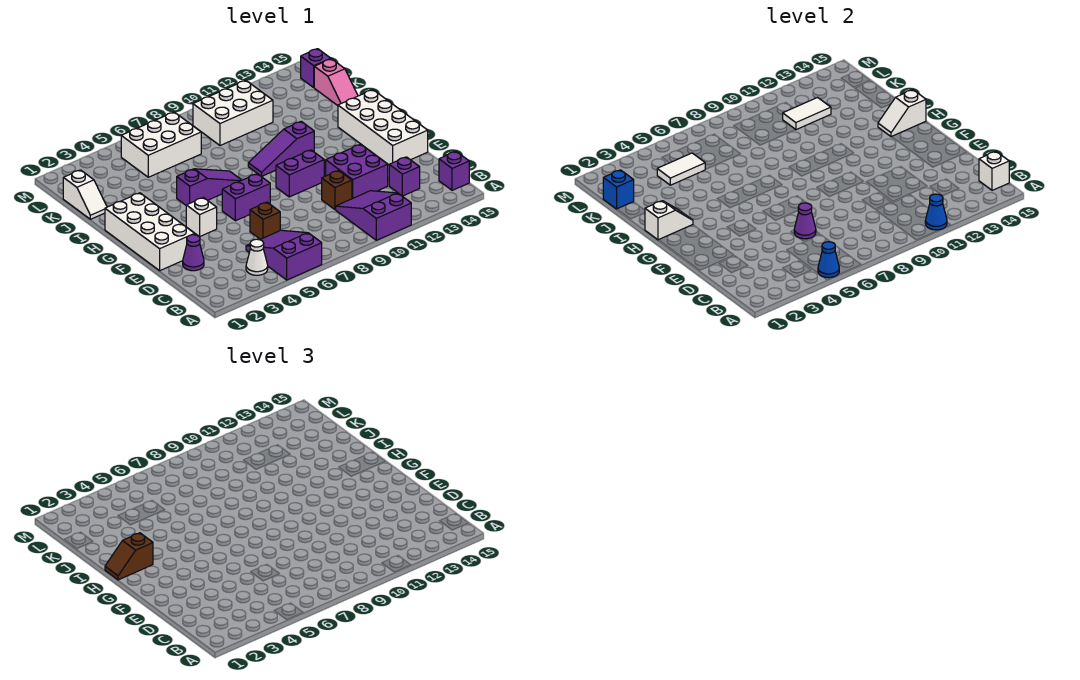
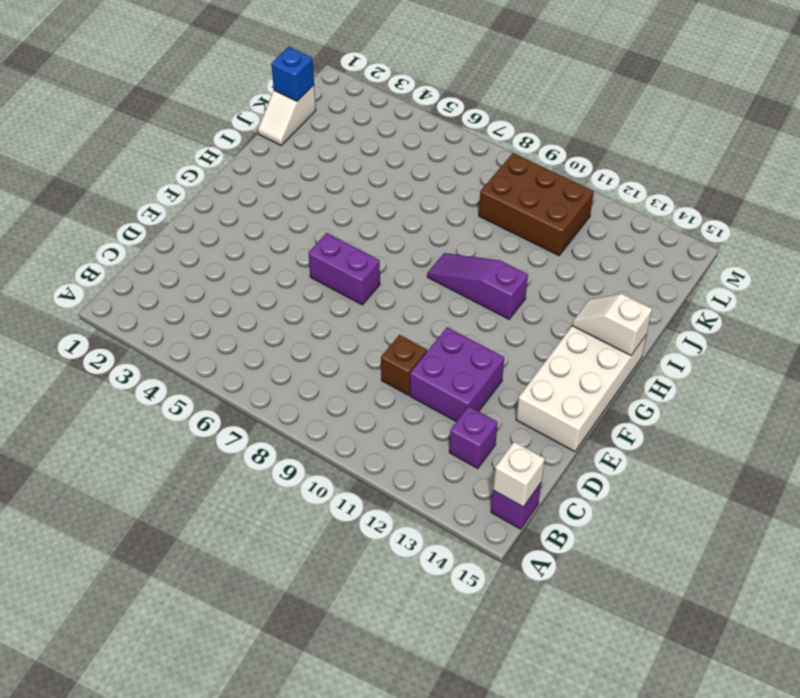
brown 2x3 brick [479,153,594,256] -> white 2x3 brick [193,80,273,146]
none -> purple 2x3 slope [246,230,322,280]
none -> purple 2x3 slope [336,191,411,240]
none -> white 1x1 cone [246,239,268,275]
none -> purple 1x1 cone [183,235,204,271]

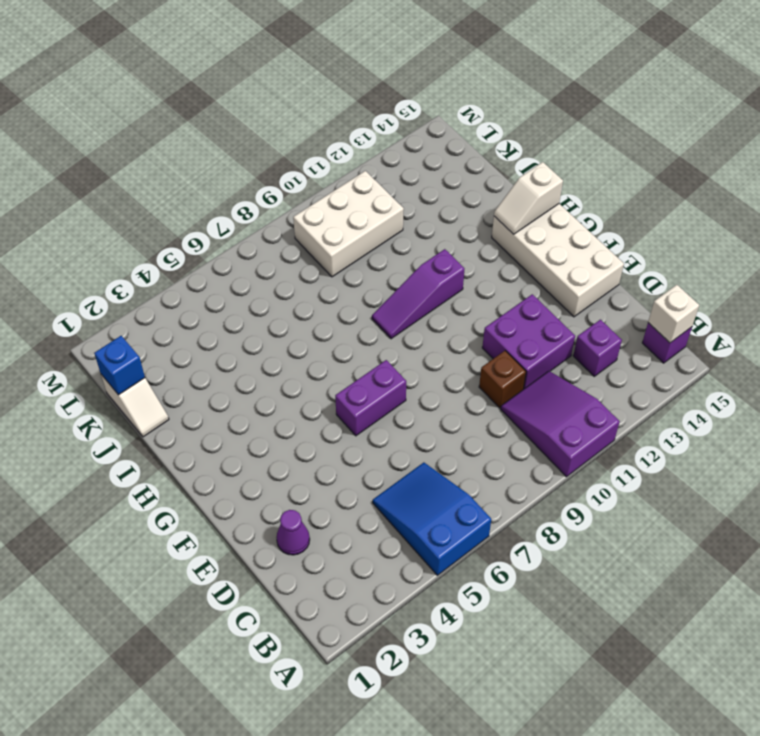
blue 2x3 slope [373,462,491,575] -> purple 2x3 slope [246,230,322,280]
none -> white 1x1 cone [246,239,268,275]
none -> brown 1x1 brick [250,202,280,239]
none -> white 2x4 brick [105,193,195,271]
none -> white 1x1 brick [186,198,217,237]

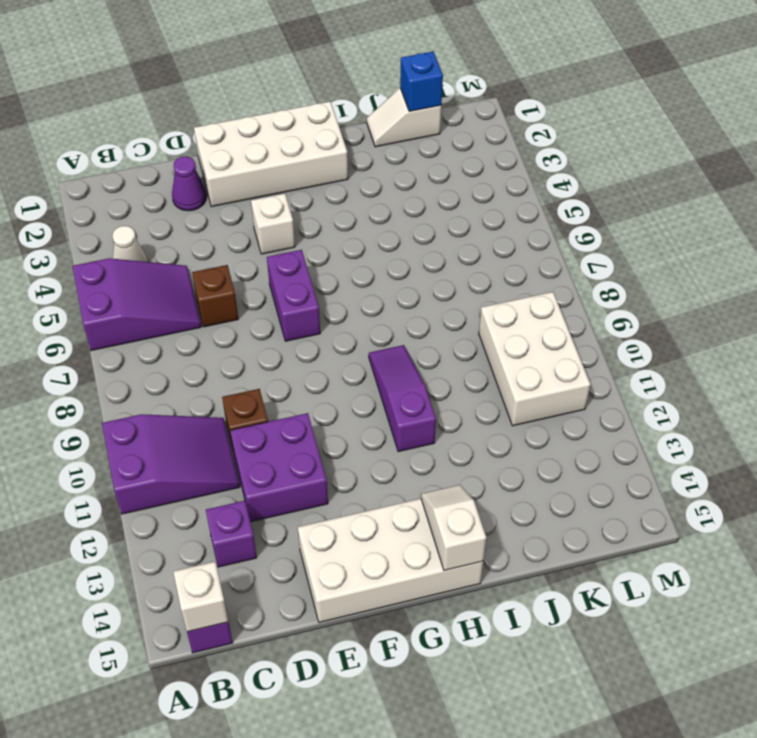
none -> purple 1x2 brick [276,150,324,197]
none -> purple 1x3 slope [177,169,242,205]
none -> pink 1x2 slope [314,59,358,106]
none -> white 2x3 brick [121,112,201,177]

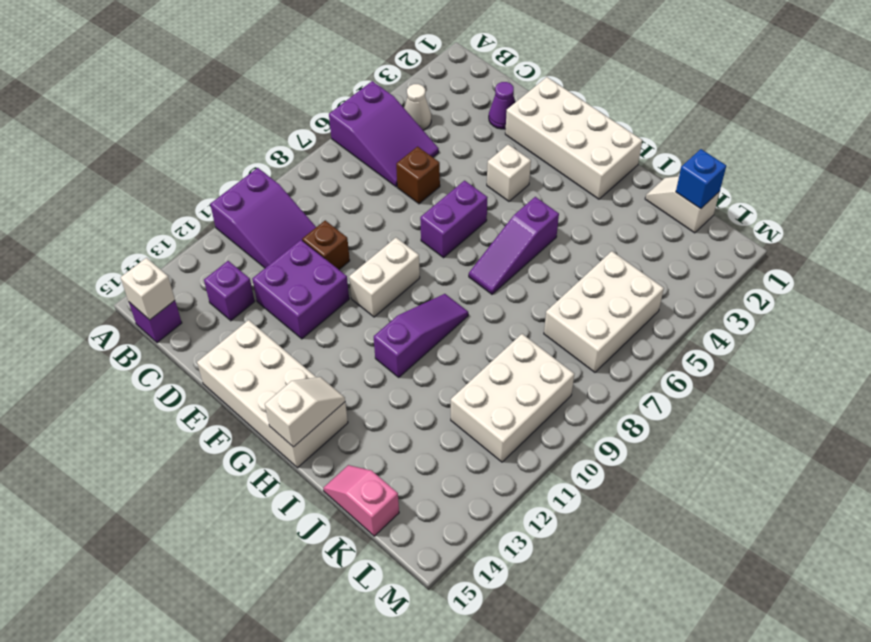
white 1x2 brick [349,238,420,317] -> purple 1x2 brick [276,150,324,197]
none -> purple 1x1 brick [301,49,331,87]
none -> blue 1x1 cone [818,242,839,278]
none -> blue 1x1 cone [925,194,947,230]
none -> purple 1x1 cone [794,203,816,239]

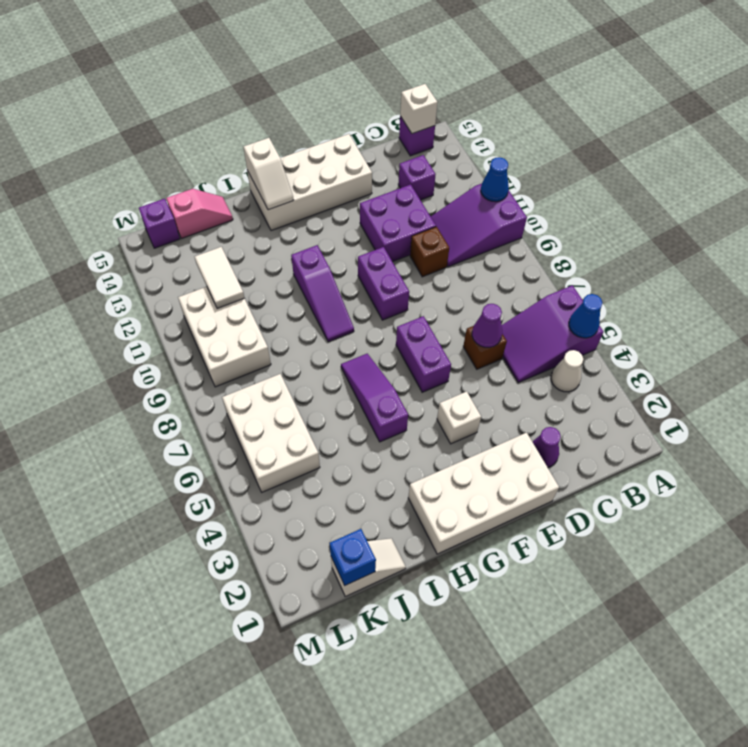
none -> white 1x2 slope [645,201,693,240]
none -> white 1x2 tile [657,153,705,185]
none -> brown 1x2 slope [105,533,153,580]

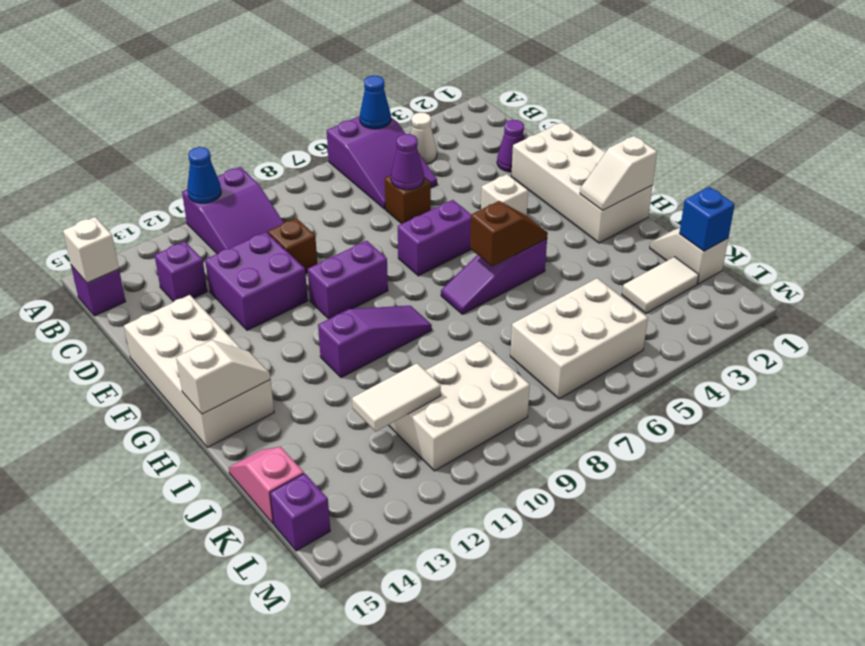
brown 1x2 slope [470,201,548,266] -> brown 1x2 slope moved to [105,533,153,580]
white 1x2 tile [622,257,699,313] -> white 1x2 tile moved to [657,153,705,185]

